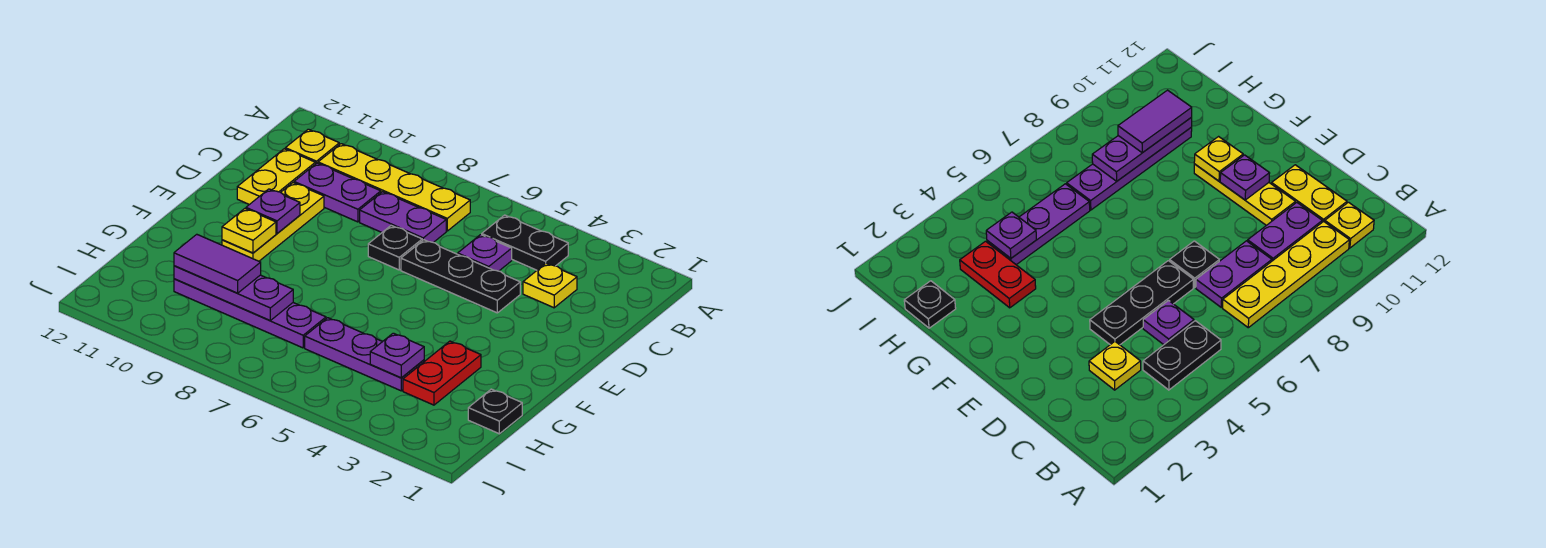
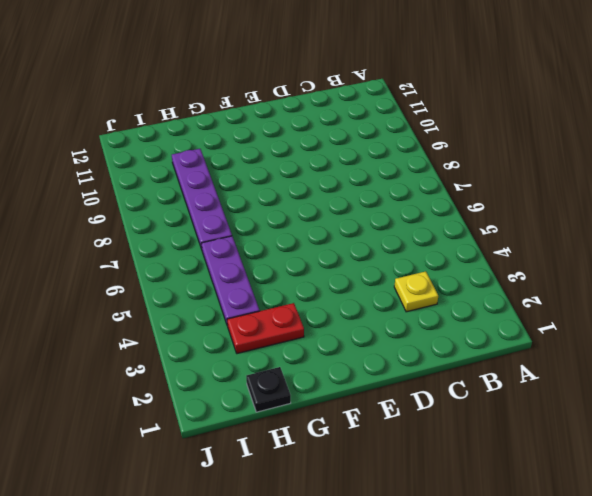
none -> black 1x2 plate [482,215,568,270]
none -> yellow 1x4 plate [318,144,470,231]
none -> yellow 1x1 plate [285,129,339,164]

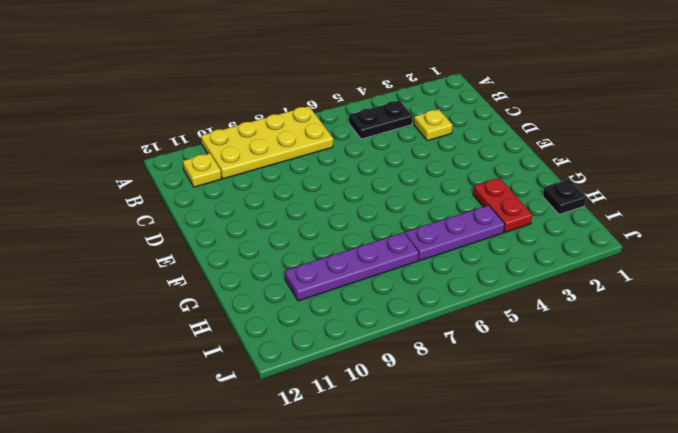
yellow 2x4 plate [201,106,333,179] -> yellow 1x4 plate [318,144,470,231]
none -> purple 1x1 plate [458,235,512,271]
none -> purple 1x2 plate [360,192,446,243]
none -> purple 1x2 plate [294,163,381,222]

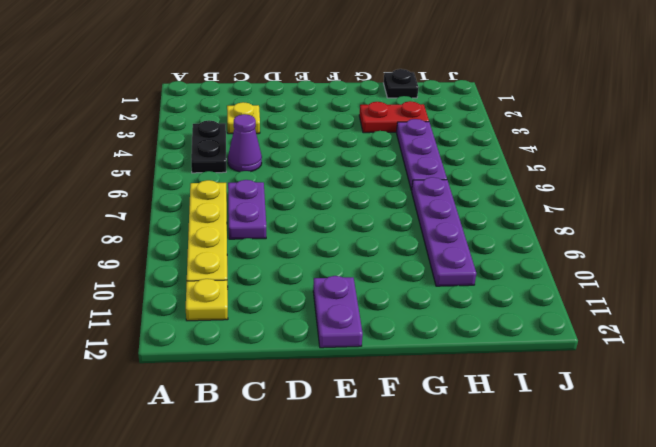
purple 1x1 cone [228,114,262,172] -> purple 1x1 plate [458,235,512,271]
purple 1x2 plate [313,276,363,348] -> purple 1x2 plate moved to [294,163,381,222]
none -> yellow 1x2 plate [237,149,315,205]
none -> black 1x3 plate [401,240,520,313]
none -> black 1x1 plate [368,226,422,270]

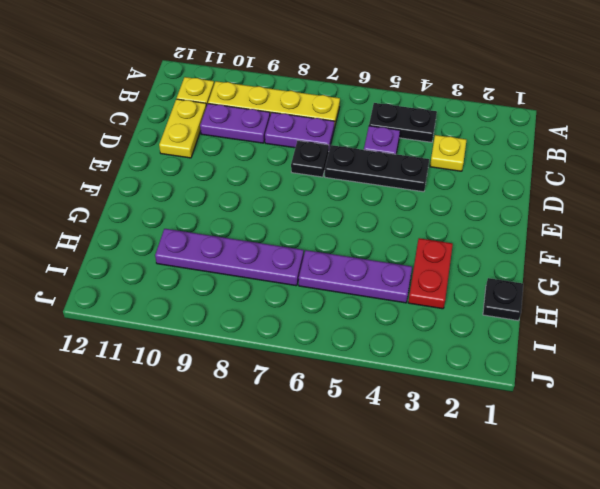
none -> yellow 1x3 plate [222,183,324,261]
none -> purple 1x1 plate [246,189,300,233]
none -> yellow 1x1 plate [222,209,276,253]

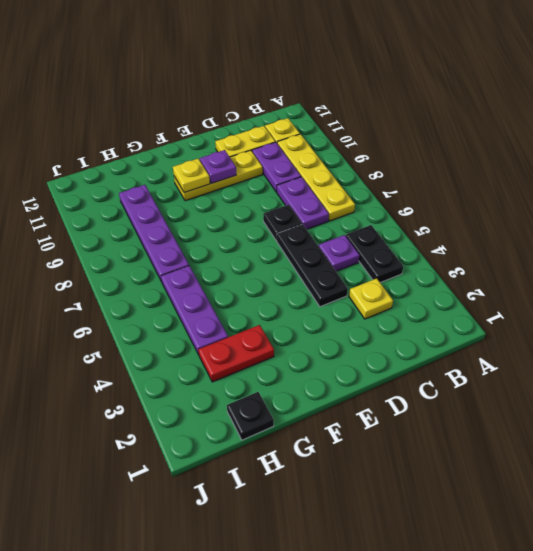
none -> purple 1x1 plate [370,333,424,378]
none -> purple 1x3 plate [174,266,293,320]
none -> purple 1x2 tile [174,234,261,293]

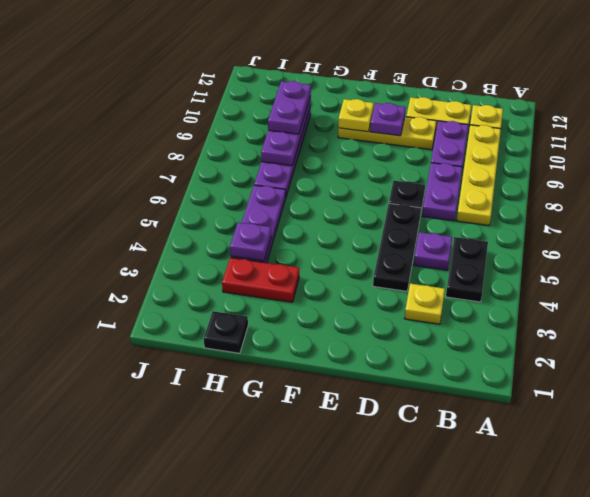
purple 1x2 plate [268,81,311,134] -> purple 1x2 tile [174,234,261,293]

